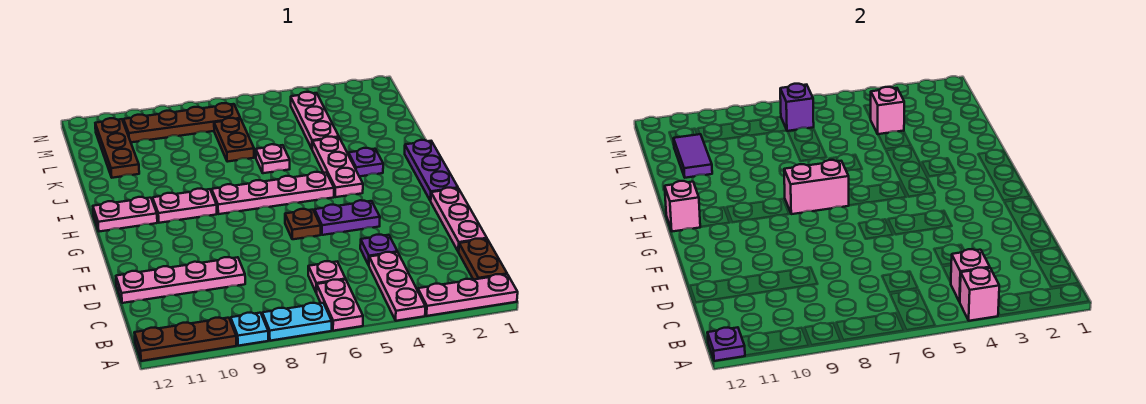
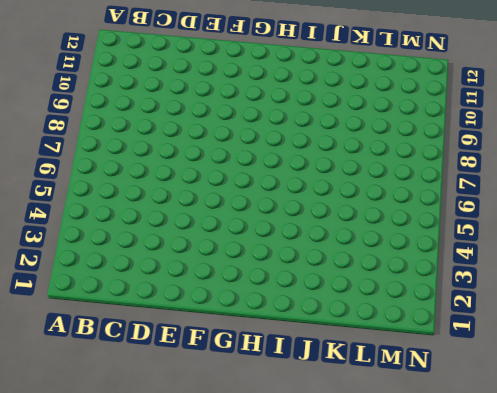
none -> pink 1x3 plate [418,274,518,316]
none -> pink 1x3 plate [369,252,425,321]
none -> pink 1x2 plate [317,280,363,331]
none -> cyan 1x2 plate [262,303,332,341]

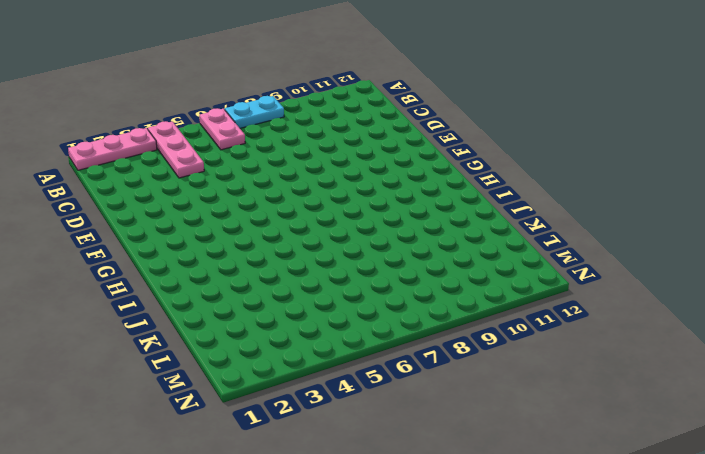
none -> cyan 1x1 plate [231,313,268,346]
none -> brown 1x3 plate [134,318,236,361]
none -> brown 1x2 plate [459,239,507,280]
none -> pink 1x1 plate [308,261,346,293]

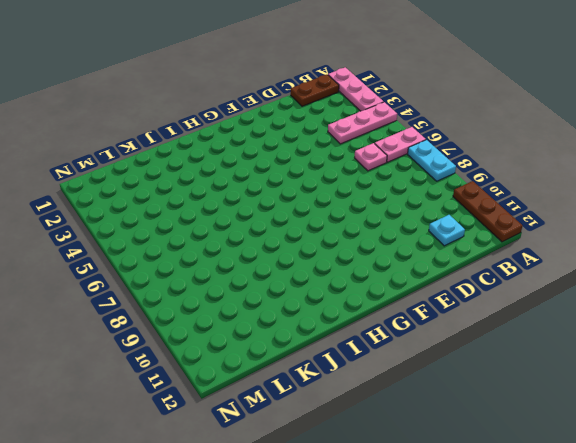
cyan 1x1 plate [429,215,465,246] -> cyan 1x1 plate moved to [231,313,268,346]
none -> pink 1x3 plate [431,188,487,252]
none -> purple 1x1 plate [360,235,398,265]
none -> pink 1x4 plate [116,257,245,303]
none -> purple 1x2 plate [314,200,380,235]

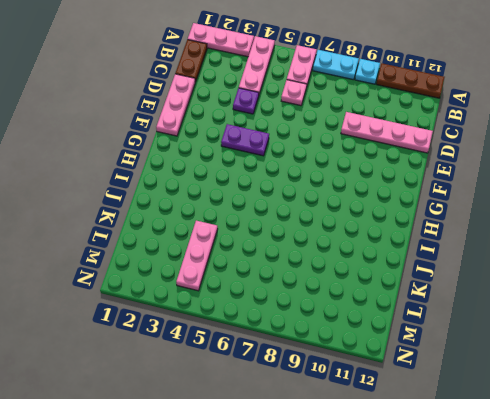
none -> brown 1x1 plate [285,209,321,239]
none -> purple 1x3 plate [405,140,458,201]
none -> pink 1x3 plate [312,137,363,197]
none -> pink 1x4 plate [212,172,334,214]

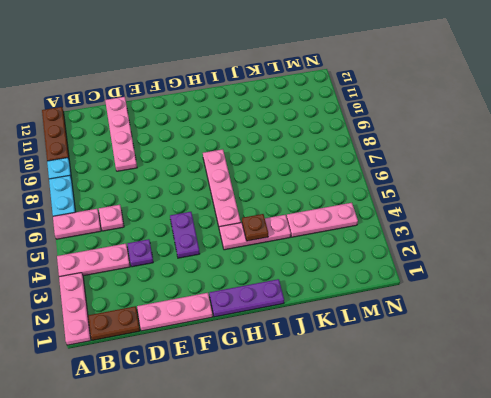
brown 1x1 plate [242,214,268,241] -> brown 1x1 plate moved to [285,209,321,239]
none -> pink 1x2 plate [153,188,217,223]
none -> pink 1x2 plate [93,197,157,232]
none -> purple 1x1 plate [348,148,383,176]
none -> pink 1x1 plate [256,144,290,173]

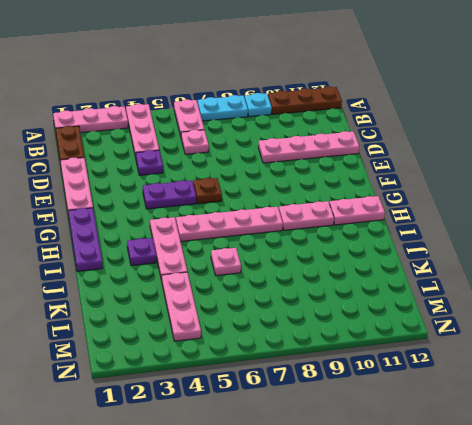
none -> brown 1x2 plate [214,118,254,162]
none -> brown 1x3 plate [95,118,139,178]
none -> brown 1x4 plate [124,103,240,142]
none -> pink 1x1 brick [960,268,999,321]

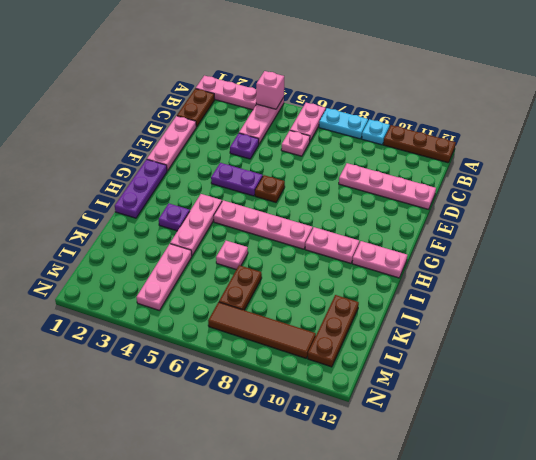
brown 1x4 tile [208,302,316,358] -> brown 1x4 plate [124,103,240,142]
none -> purple 1x1 plate [707,327,745,361]
none -> pink 1x1 brick [951,249,990,302]
none -> pink 1x2 brick [784,160,849,214]
none -> pink 1x1 brick [665,181,700,232]

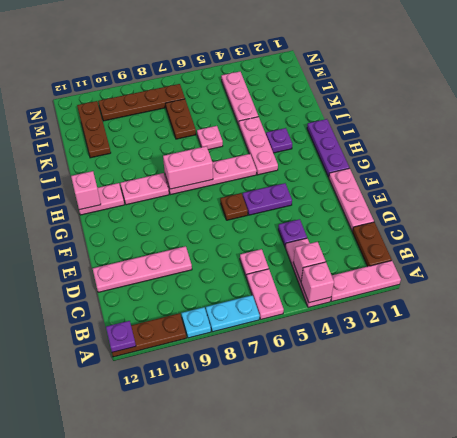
none -> purple 1x2 tile [673,134,712,178]
none -> pink 1x1 brick [870,87,904,134]
none -> purple 1x1 brick [780,84,814,131]

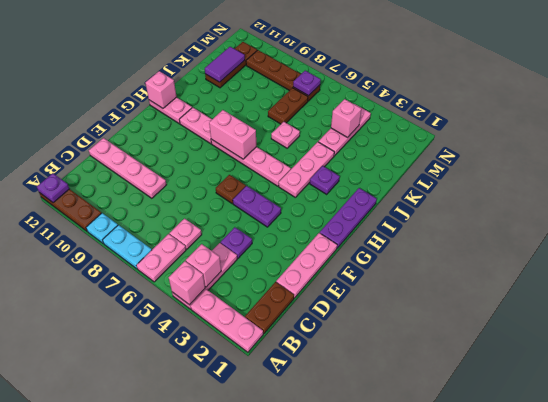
purple 1x1 plate [293,71,321,96] -> purple 1x1 brick [780,84,814,131]

